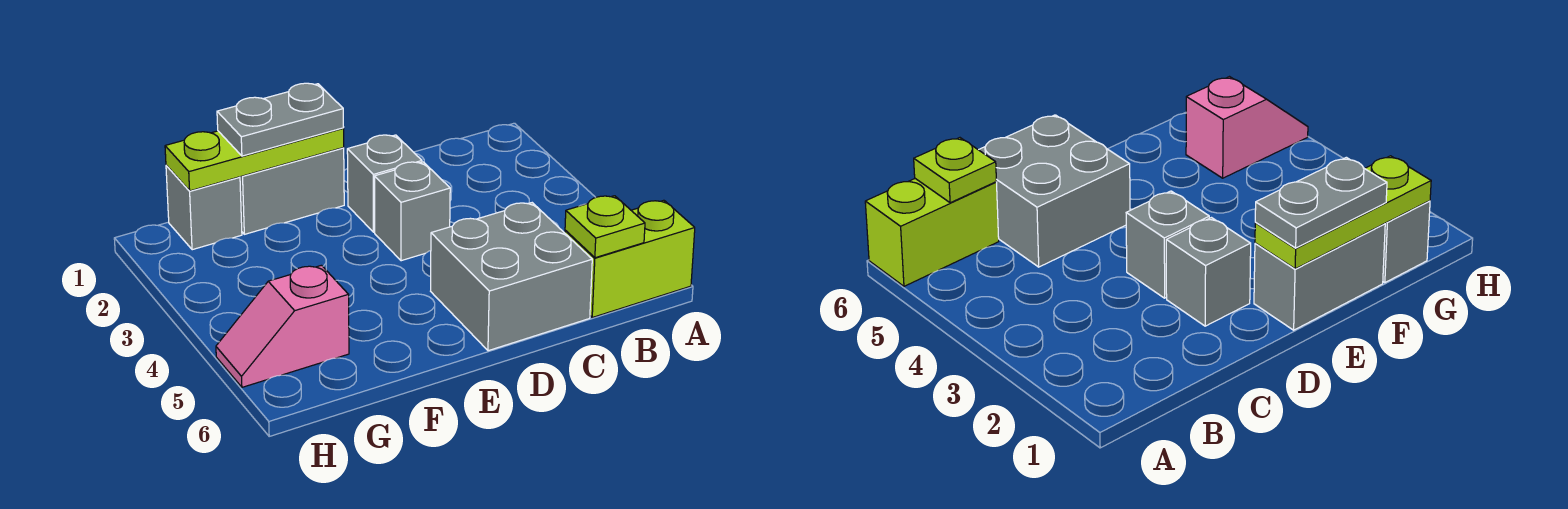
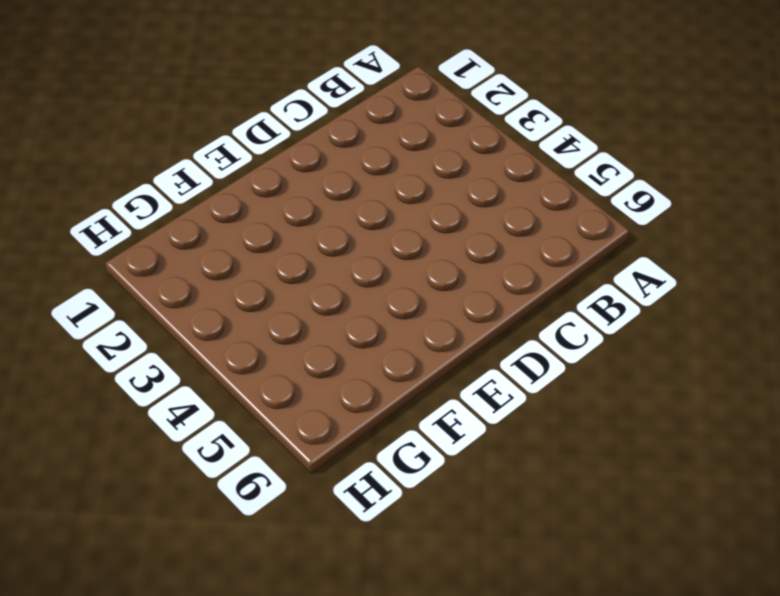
none -> lime 1x2 brick [565,200,695,317]
none -> grey 2x2 brick [431,203,592,351]

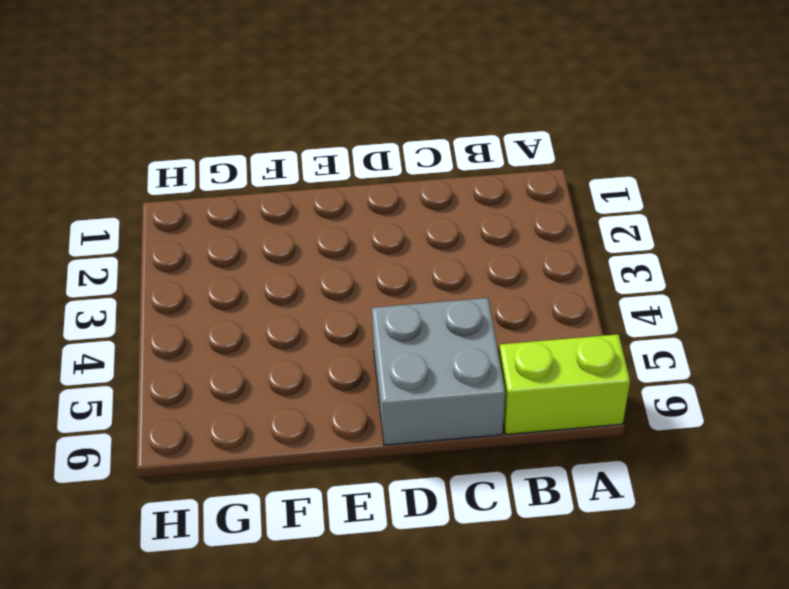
none -> grey 1x1 brick [347,135,422,232]
none -> grey 1x1 brick [375,162,450,261]

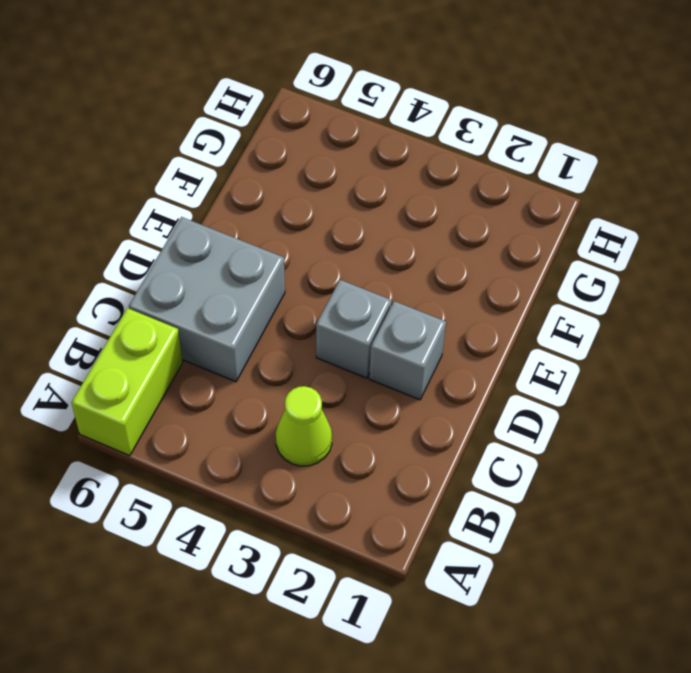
lime 1x1 cone [276,386,332,466] -> none
none -> grey 1x2 brick [240,148,344,234]
none -> grey 1x1 brick [166,165,242,250]

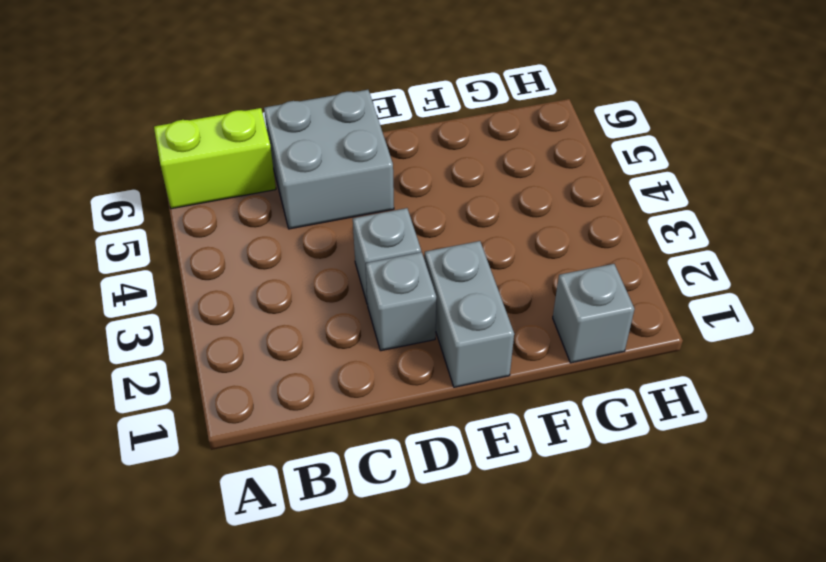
grey 1x2 brick [425,241,514,387] -> grey 1x2 brick turned to [240,148,344,234]
none -> pink 1x2 slope [216,265,349,387]
none -> lime 1x1 plate [565,196,645,258]

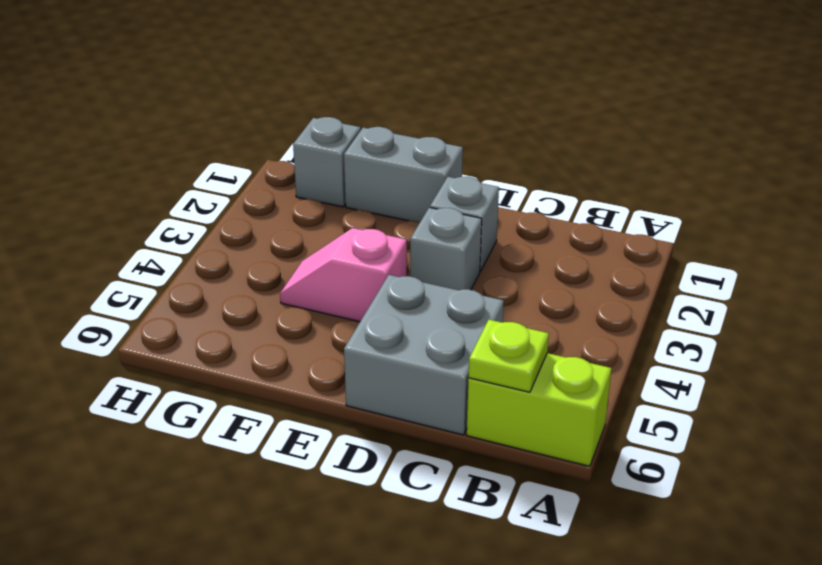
pink 1x2 slope [280,228,407,322] -> pink 1x2 slope moved to [216,265,349,387]
none -> lime 1x3 plate [165,128,344,191]
none -> grey 1x2 plate [217,83,344,156]

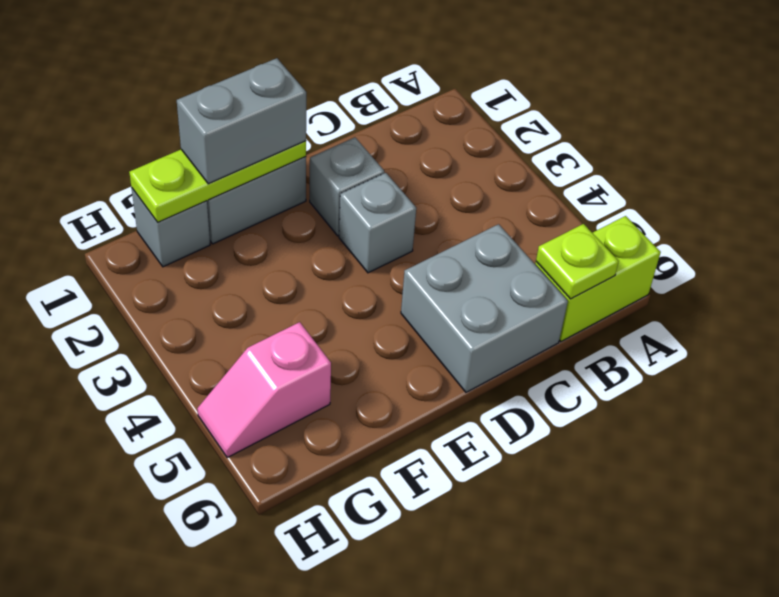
grey 1x2 brick [177,58,306,184] -> grey 1x2 plate [217,83,344,156]

